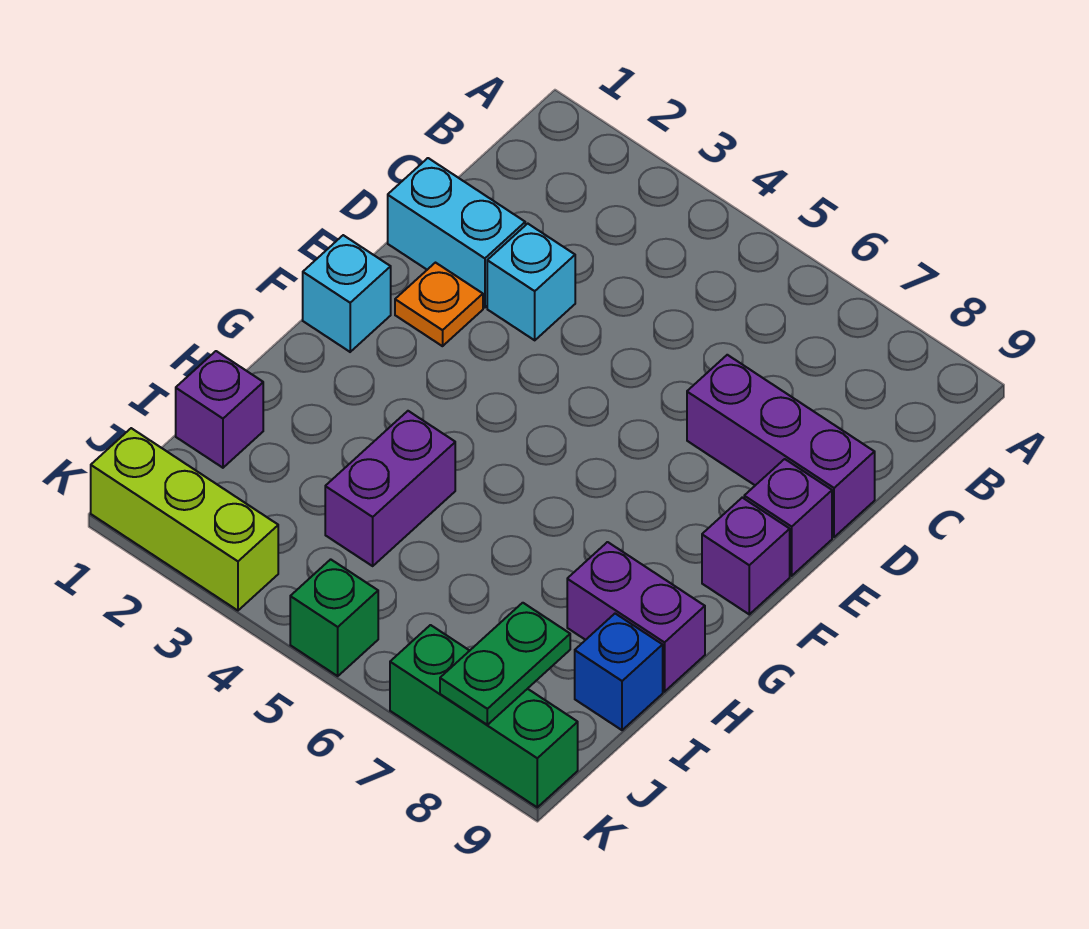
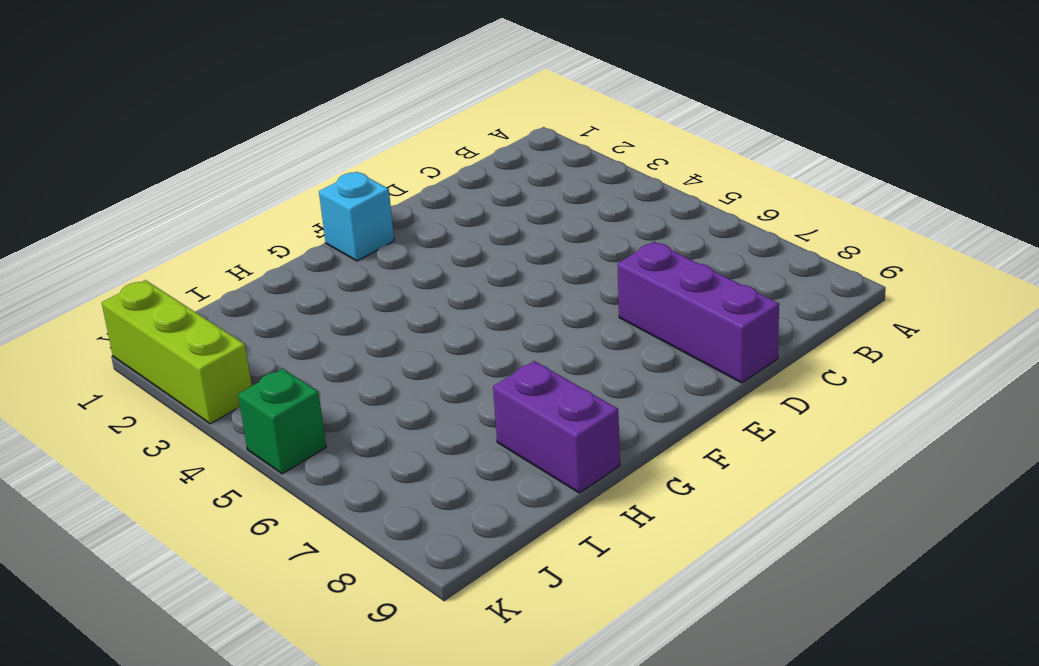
none -> cyan 1x2 brick [388,158,525,308]
none -> cyan 1x1 brick [487,224,575,340]
none -> orange 1x1 plate [395,263,483,346]

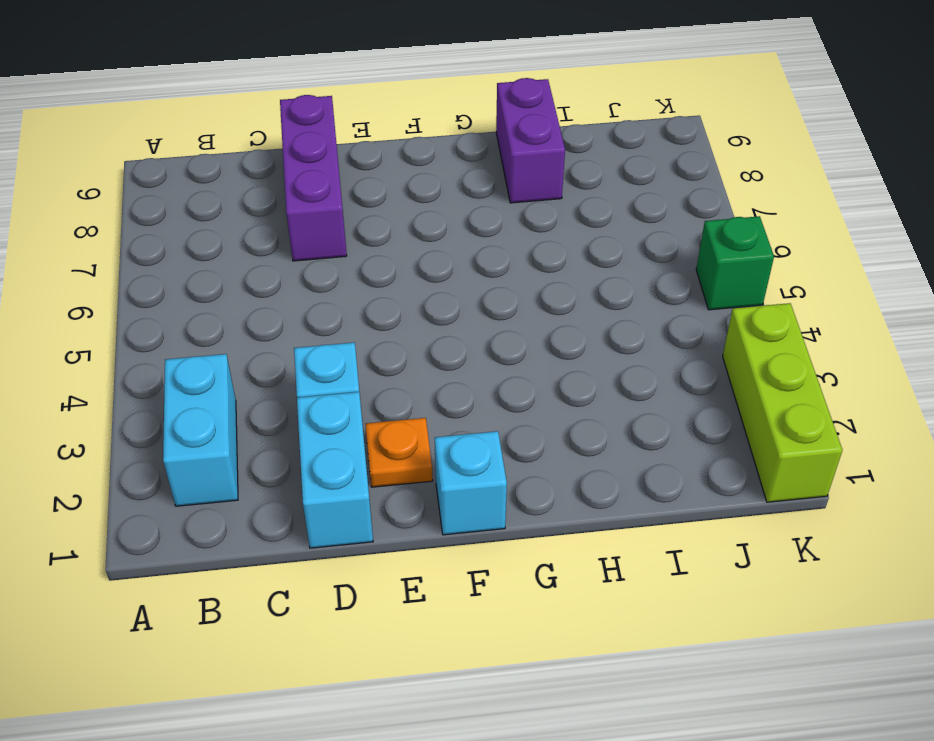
cyan 1x2 brick [163,354,238,506] -> none
none -> purple 1x1 brick [744,459,832,576]
none -> purple 1x1 brick [702,498,790,614]
none -> purple 1x2 brick [325,411,455,566]

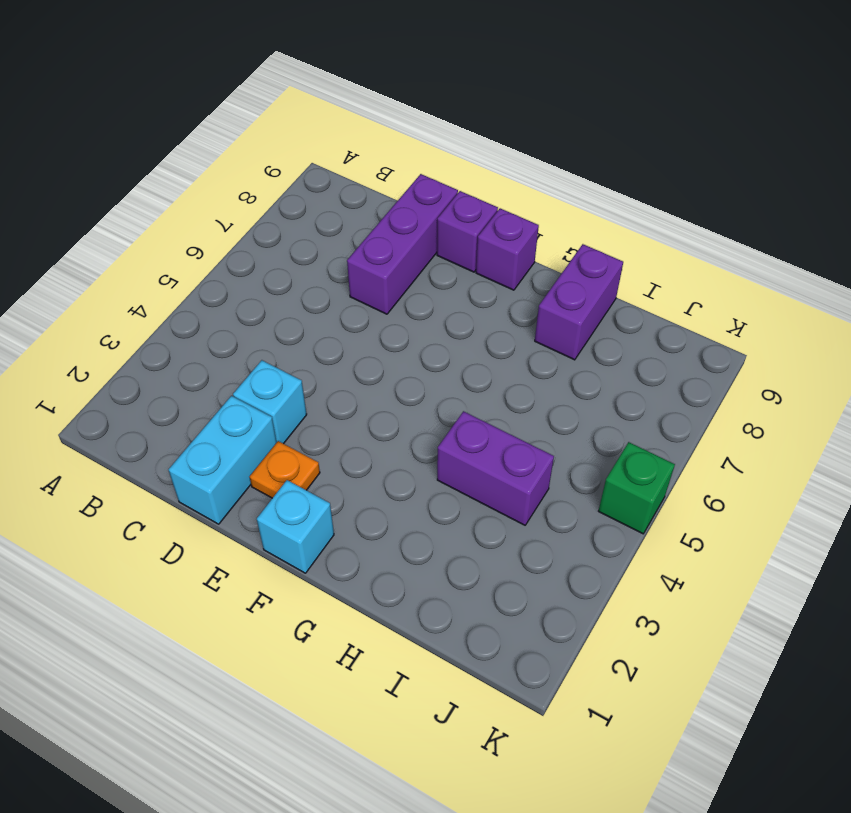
none -> purple 1x1 brick [176,351,263,468]
none -> blue 1x1 brick [575,614,663,730]
none -> lime 1x3 brick [91,428,278,610]

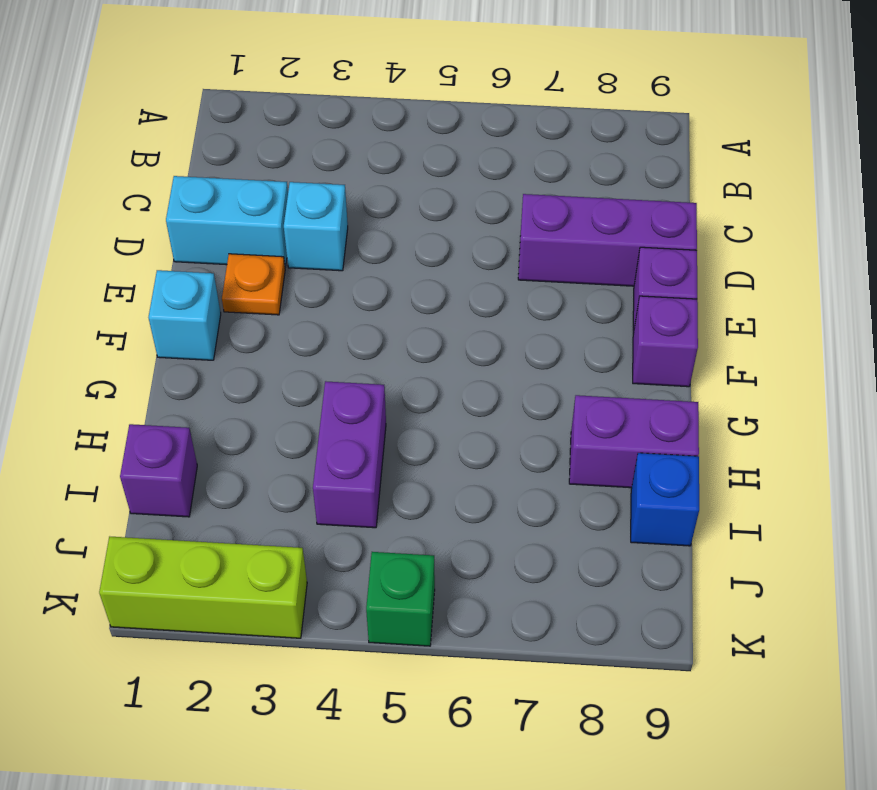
none -> green 1x3 brick [390,625,578,807]
none -> green 1x2 plate [440,603,570,725]

